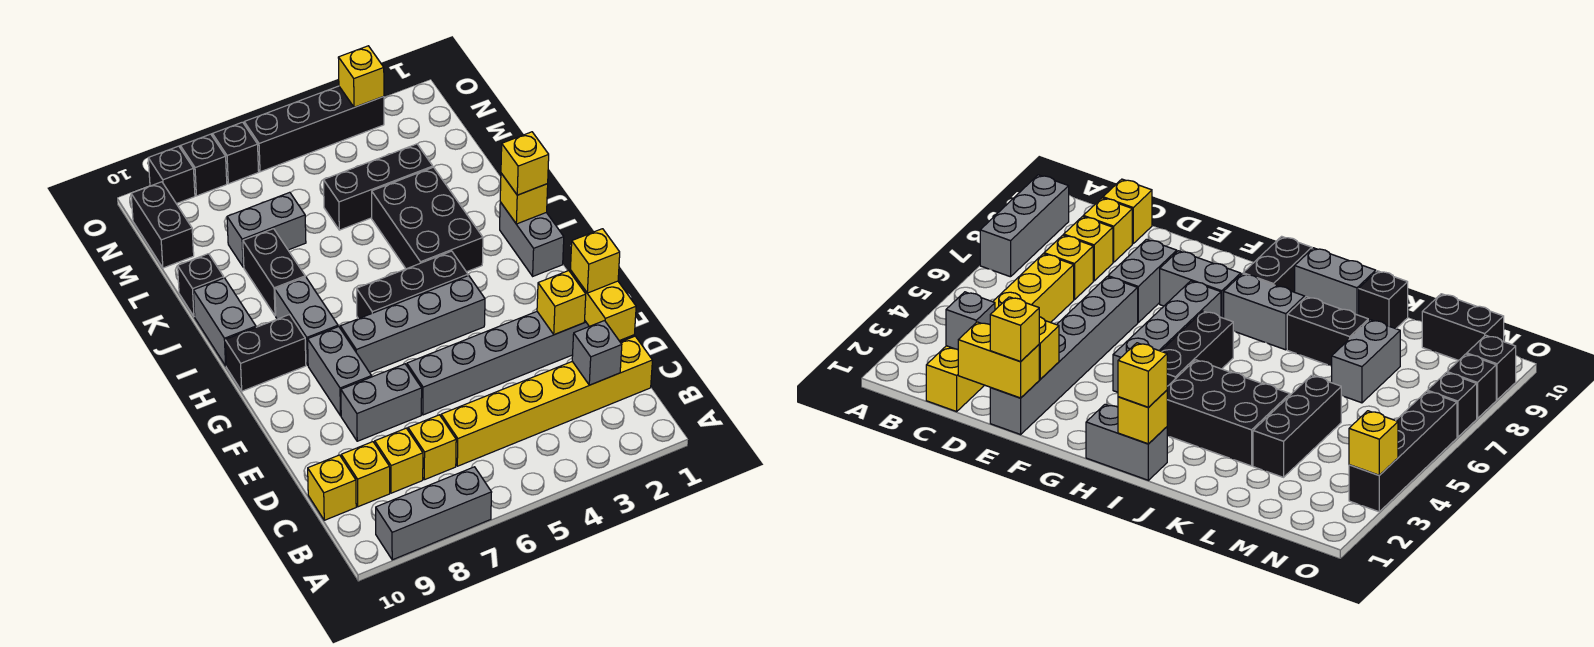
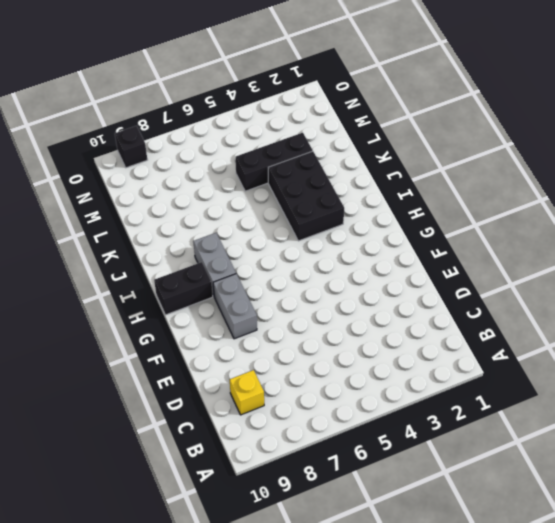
none -> grey 1x3 brick [376,467,492,560]
none -> yellow 1x6 brick [441,336,652,466]
none -> yellow 1x1 brick [408,415,456,480]
none -> yellow 1x1 brick [375,428,423,493]

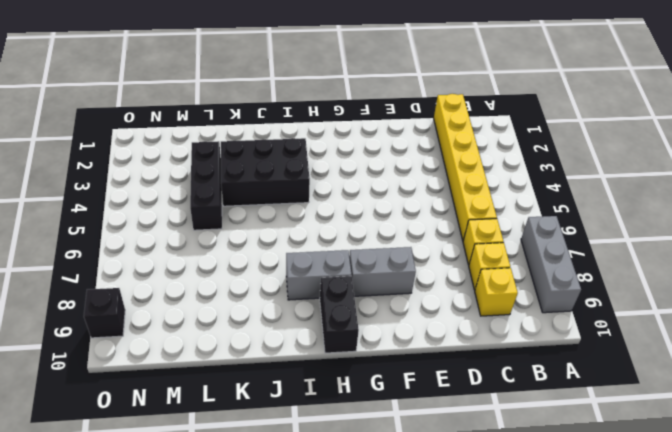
none -> yellow 1x1 brick [308,455,356,520]
none -> grey 1x6 brick [407,312,589,415]
none -> grey 1x2 brick [341,364,422,441]
none -> grey 1x4 brick [340,276,485,372]

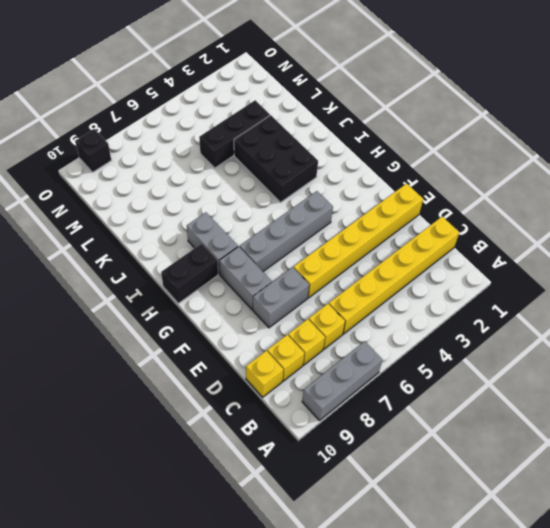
yellow 1x6 brick [294,183,423,298] -> grey 1x6 brick [407,312,589,415]
none -> grey 1x2 brick [500,202,564,276]
none -> black 1x3 brick [357,251,468,319]
none -> grey 1x2 brick [193,278,256,366]
none -> black 1x2 brick [243,229,305,316]

